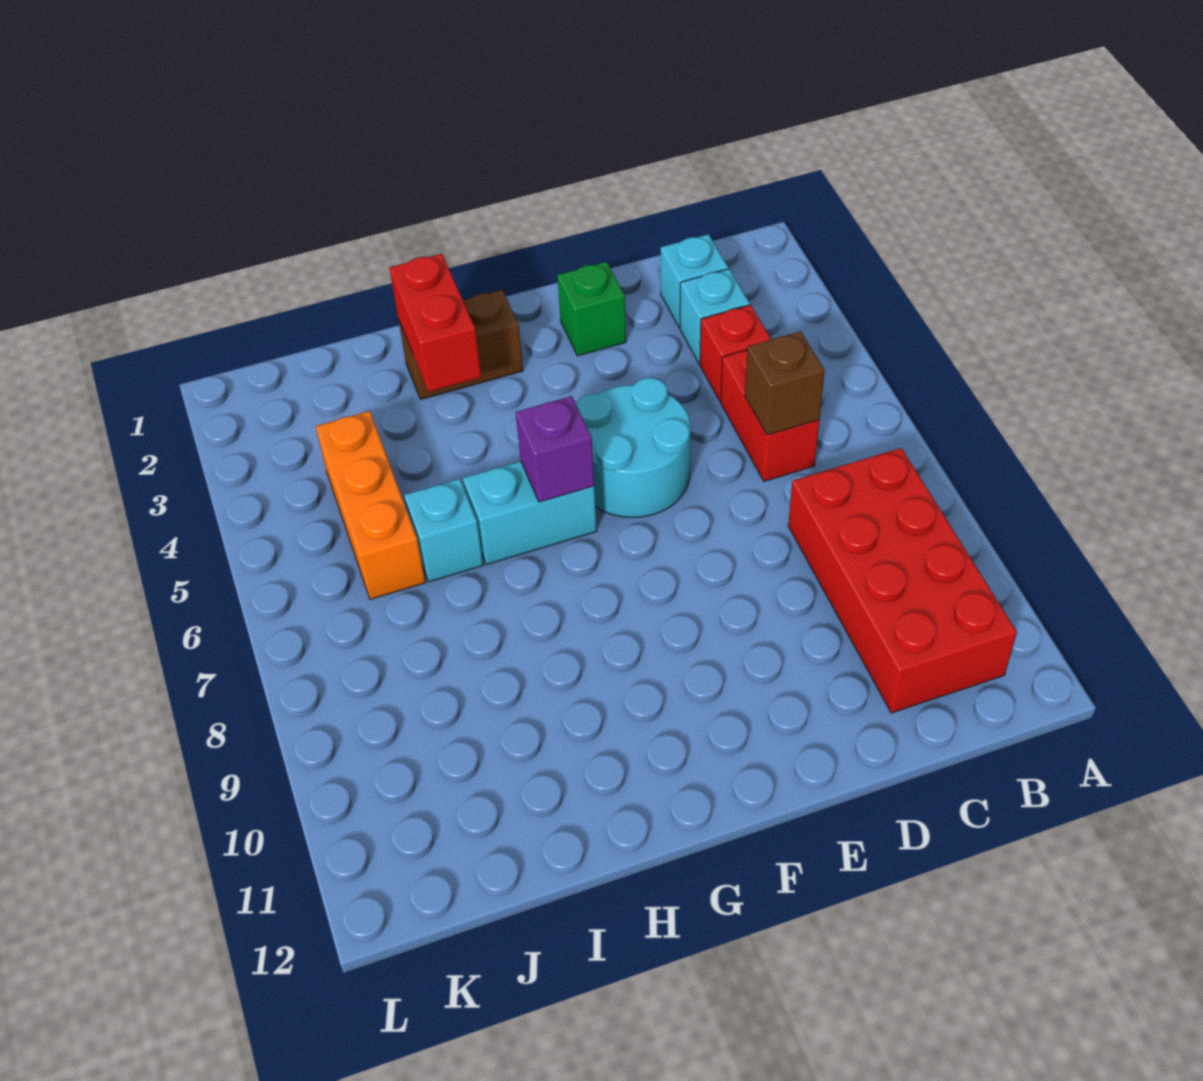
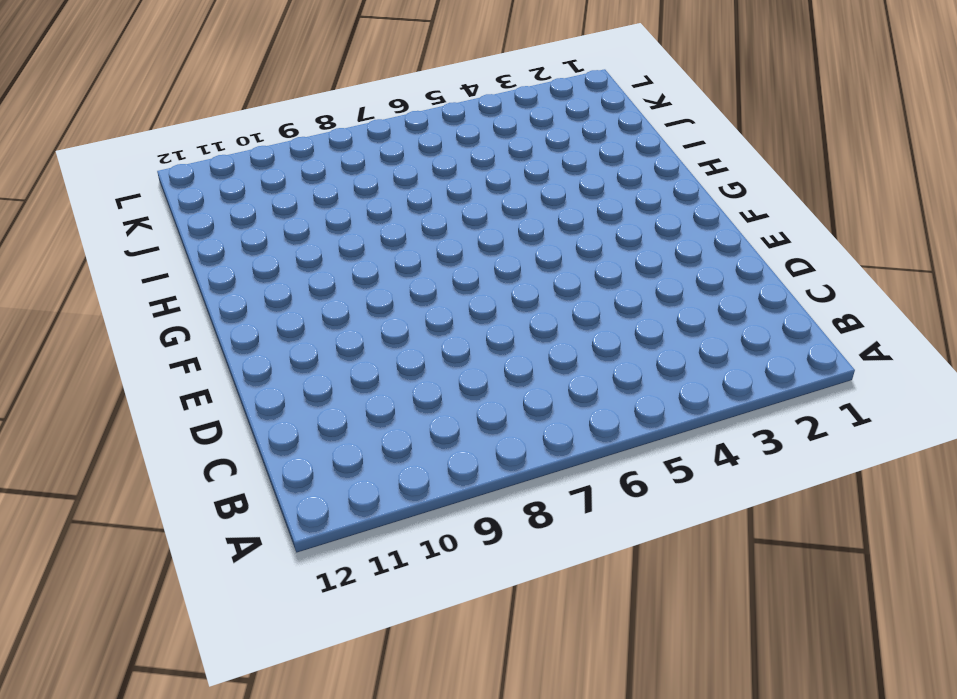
none -> red 2x4 brick [788,448,1017,713]
none -> cyan 1x1 brick [661,234,728,328]
none -> cyan 1x1 brick [680,269,750,364]

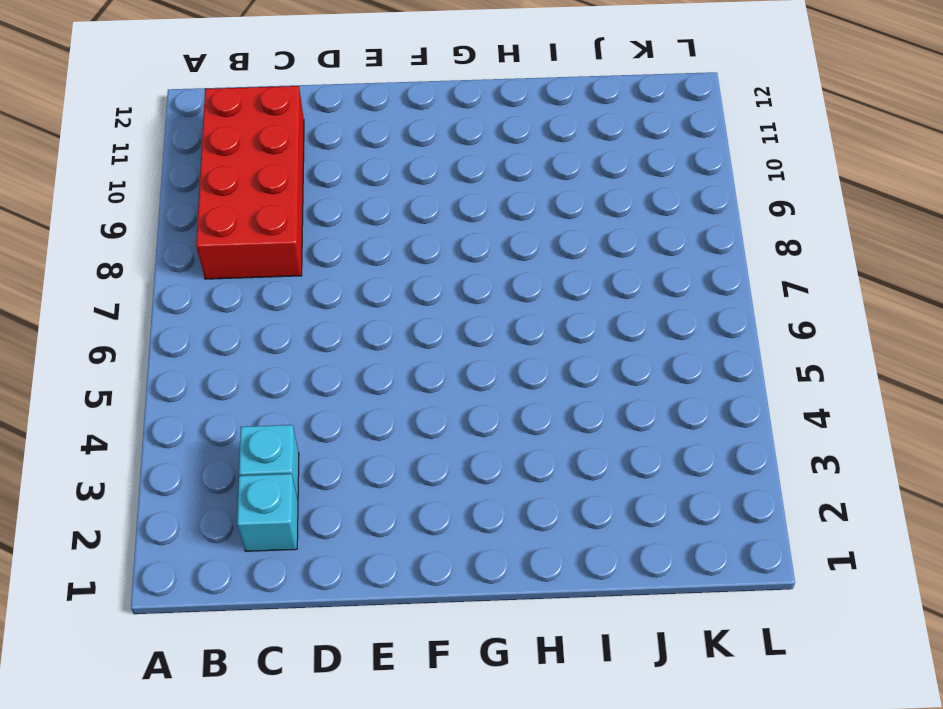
none -> red 1x1 brick [700,305,771,401]
none -> red 1x2 brick [721,350,819,481]
none -> green 1x1 brick [558,262,626,356]

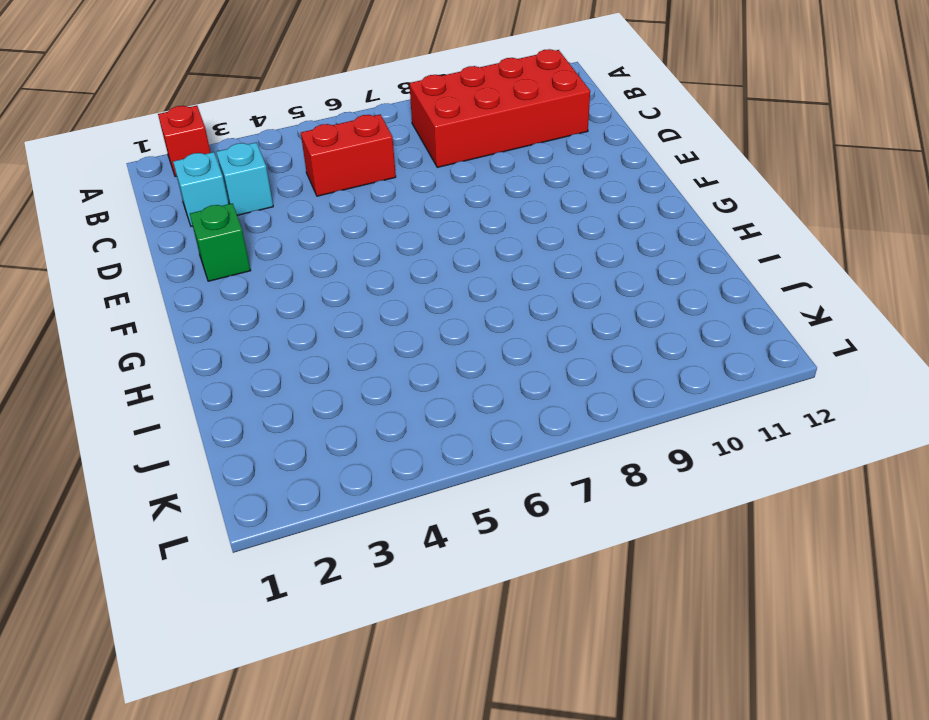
red 1x1 brick [158,106,211,177] -> red 1x1 brick moved to [700,305,771,401]
none -> cyan 2x2 round brick [576,378,691,517]
none -> brown 1x2 brick [398,290,523,400]
none -> cyan 1x2 brick [463,461,597,565]

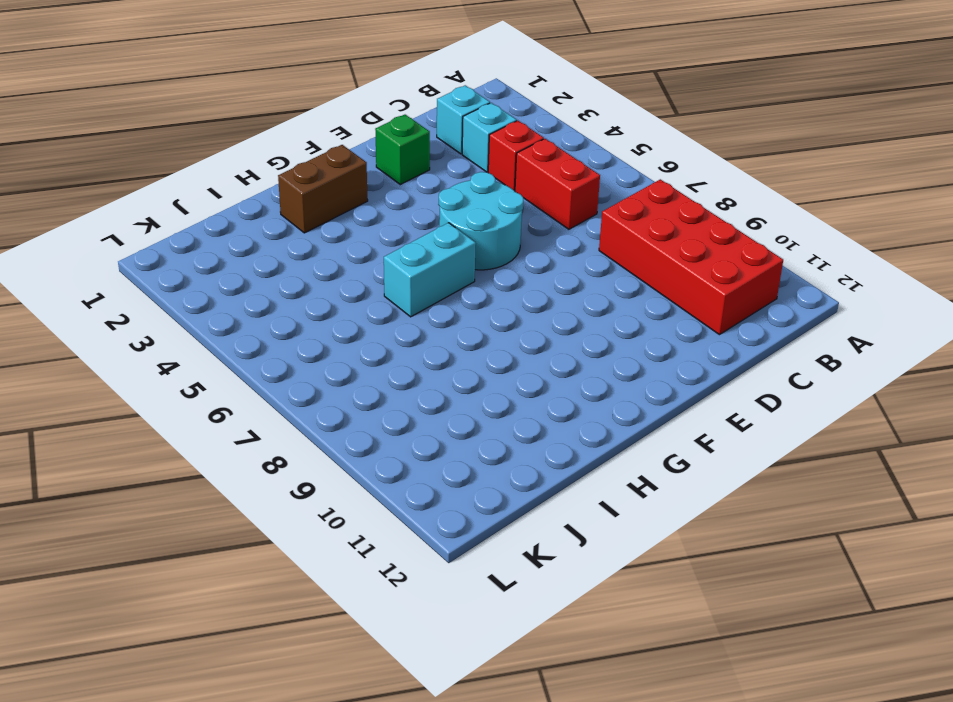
none -> cyan 1x1 brick [404,479,483,582]
none -> orange 1x3 brick [316,411,426,599]
none -> brown 1x1 brick [745,331,825,435]

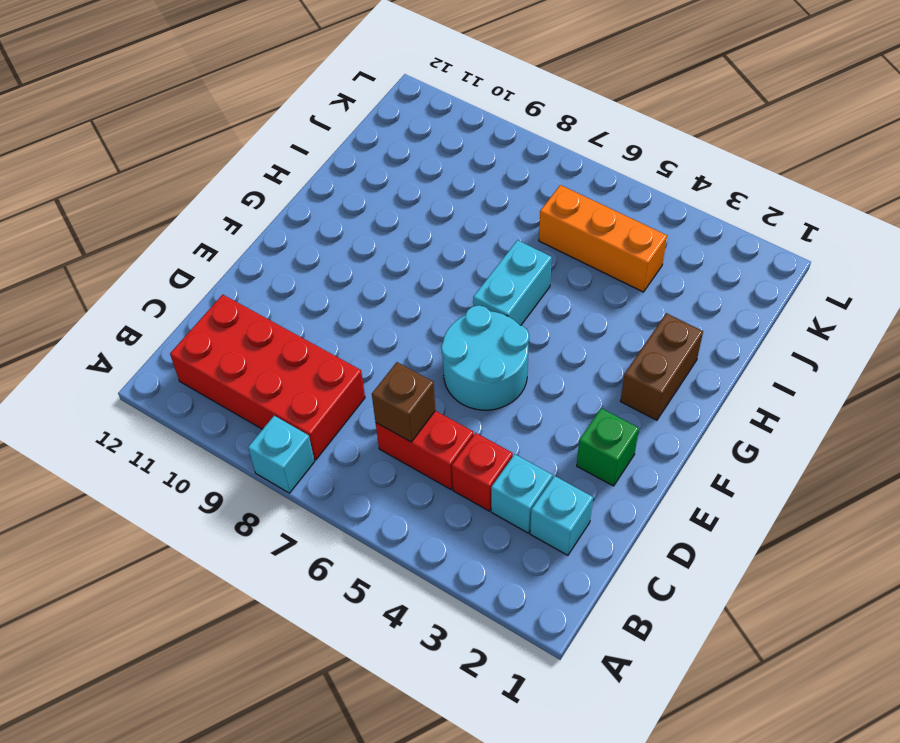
cyan 1x1 brick [248,416,315,493] -> cyan 1x1 brick moved to [404,479,483,582]
none -> purple 1x1 brick [516,396,594,502]
none -> red 1x2 brick [390,254,481,392]

